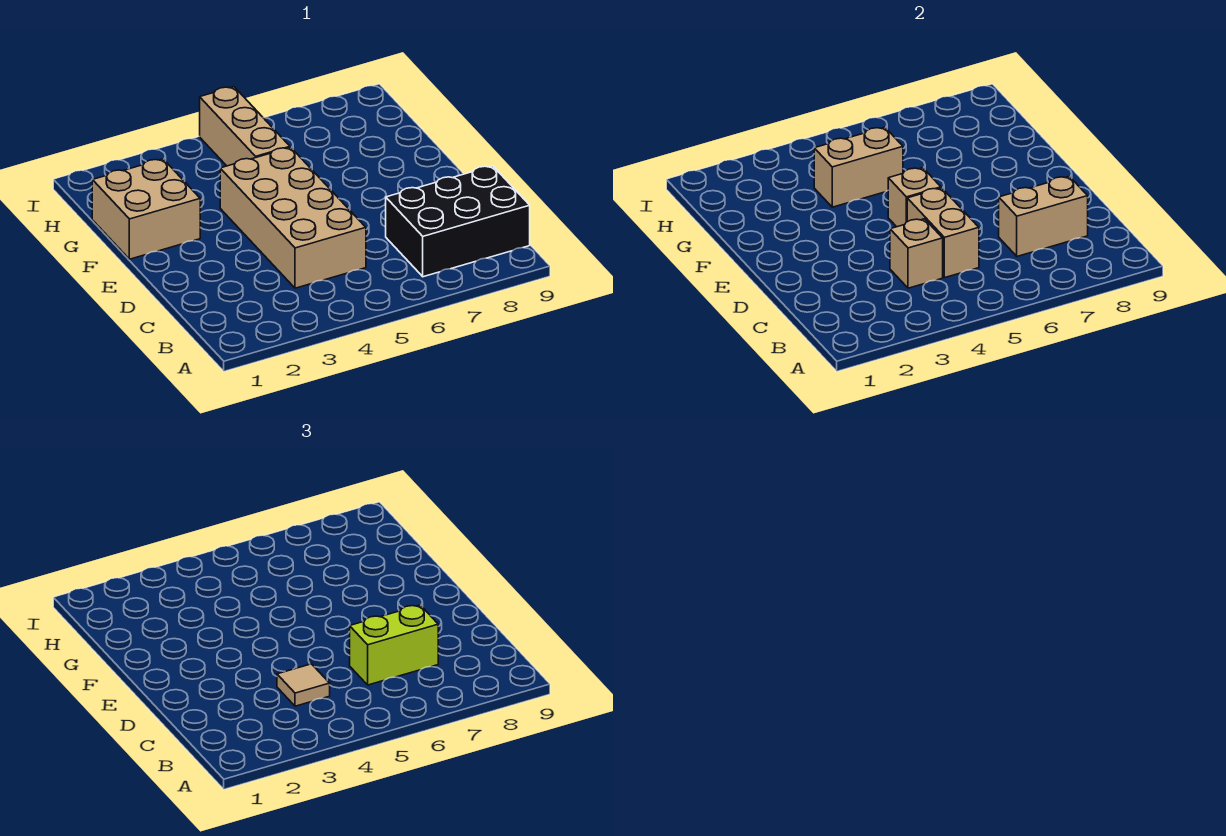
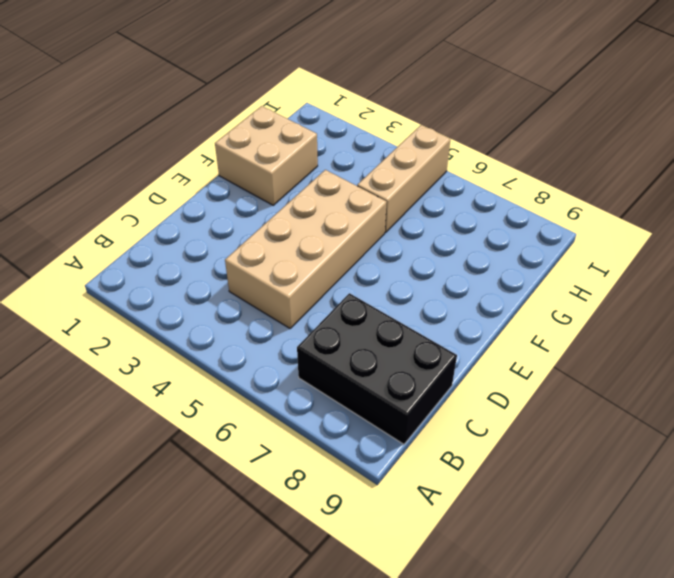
none -> tan 1x1 brick [890,219,943,288]
none -> tan 1x2 brick [907,188,979,278]

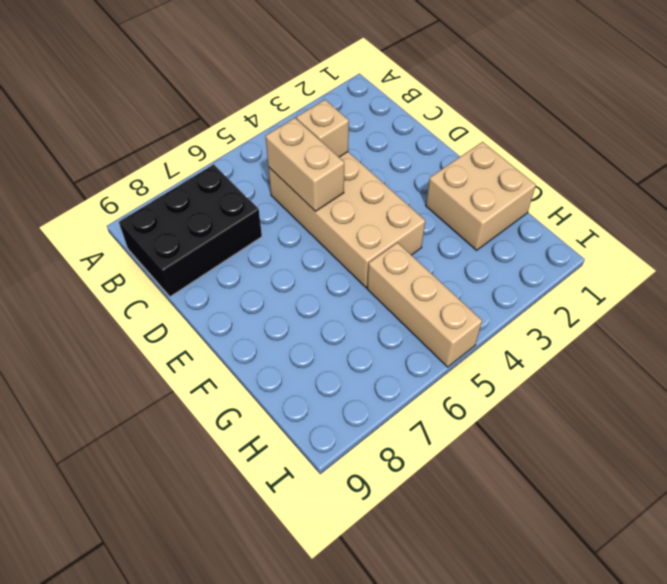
none -> tan 1x2 brick [999,176,1088,256]
none -> tan 1x1 brick [888,168,941,227]

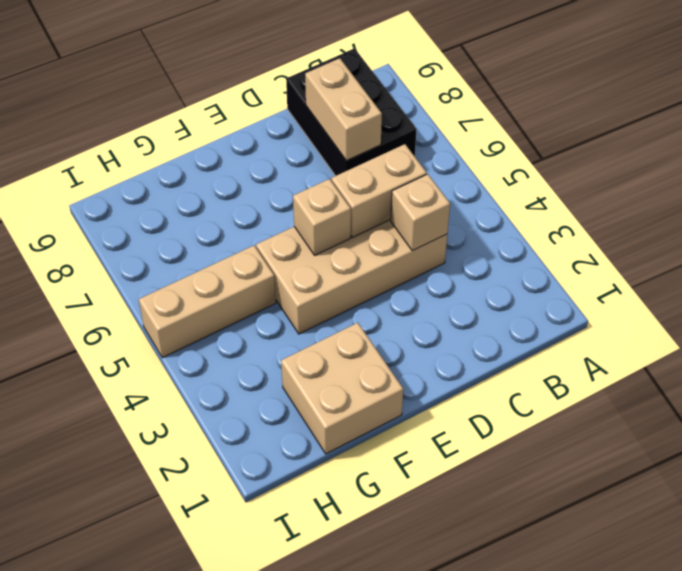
none -> tan 1x2 brick [814,127,903,207]
none -> tan 1x1 tile [277,664,330,706]

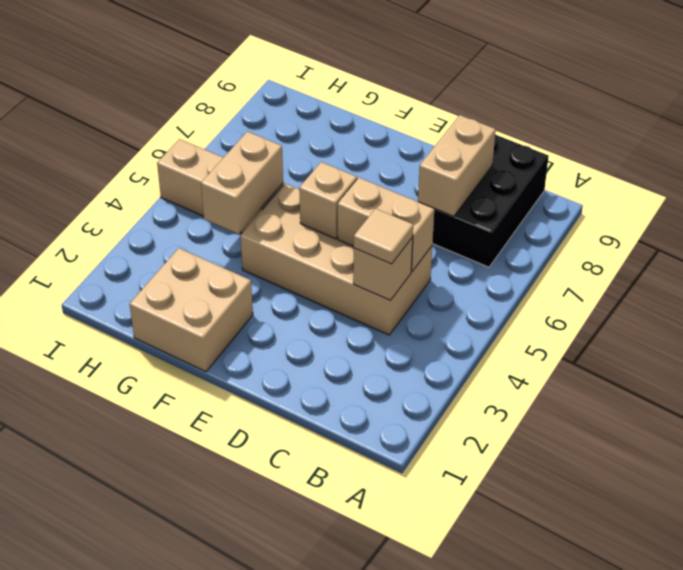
none -> lime 1x2 brick [350,605,438,685]

